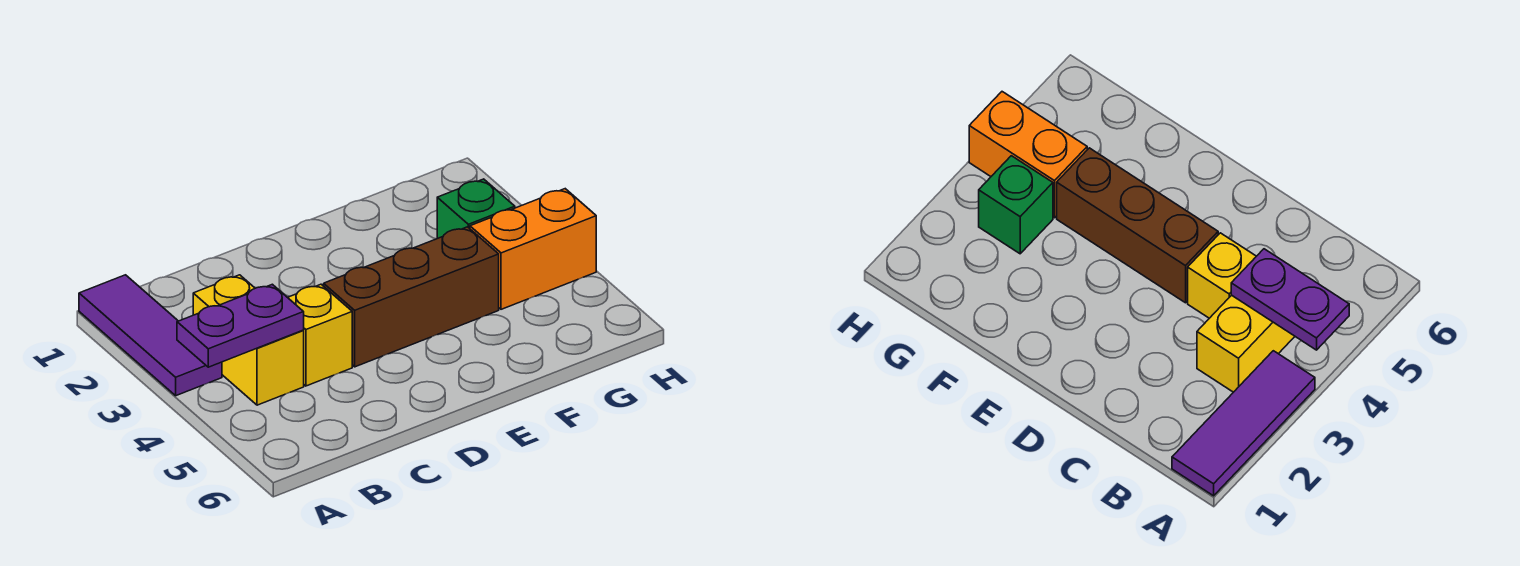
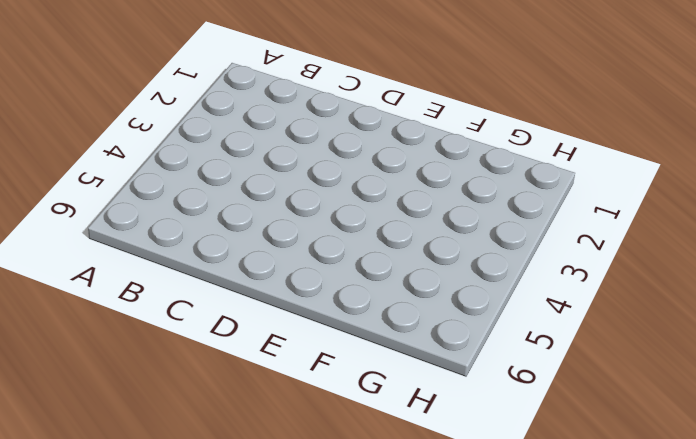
none -> purple 1x3 tile [79,275,222,396]
none -> yellow 1x2 brick [193,275,304,405]

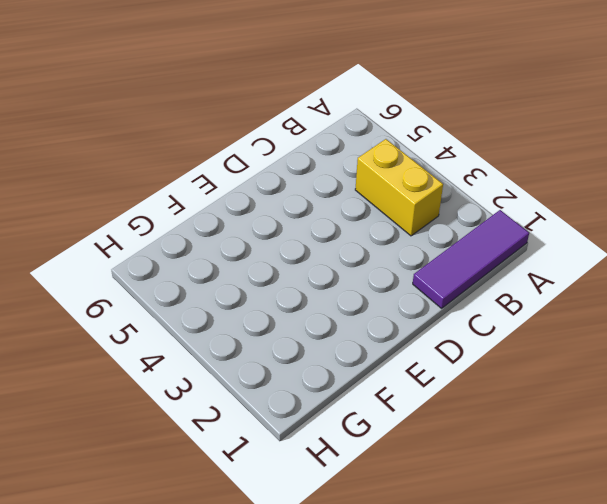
purple 1x3 tile [413,210,529,308] -> purple 1x3 tile turned to [79,275,222,396]
none -> yellow 1x1 brick [288,284,352,386]
none -> brown 1x3 brick [324,227,499,367]

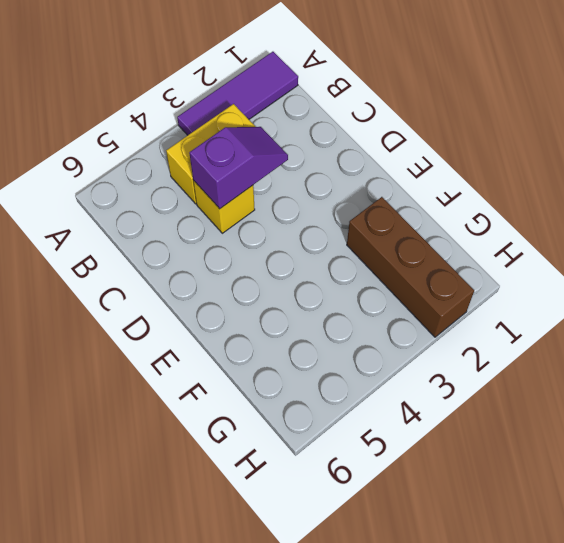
purple 1x2 slope [189,127,288,209] -> none
brown 1x3 brick [347,197,474,337] -> brown 1x3 brick moved to [324,227,499,367]
none -> green 1x1 brick [437,179,515,238]
none -> orange 1x2 brick [470,189,596,309]

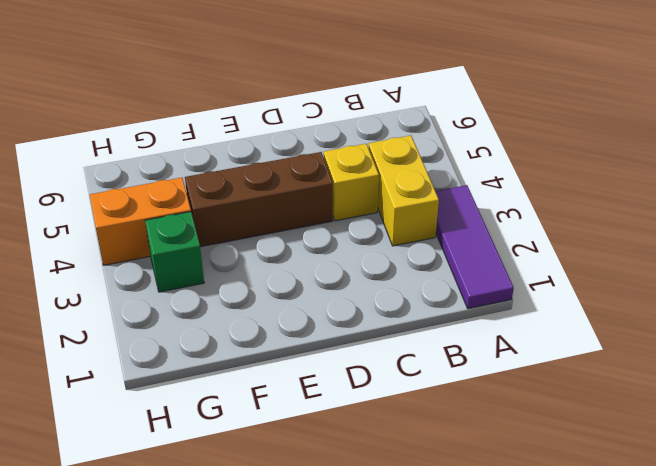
none -> purple 1x2 plate [177,284,304,367]

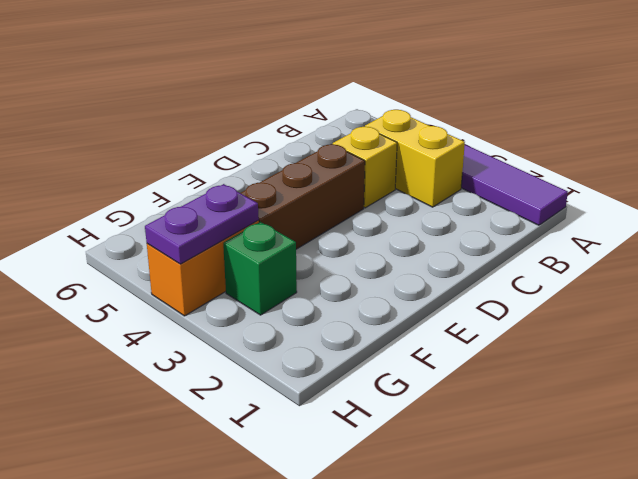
purple 1x2 plate [145,184,259,264] -> purple 1x2 plate moved to [177,284,304,367]

